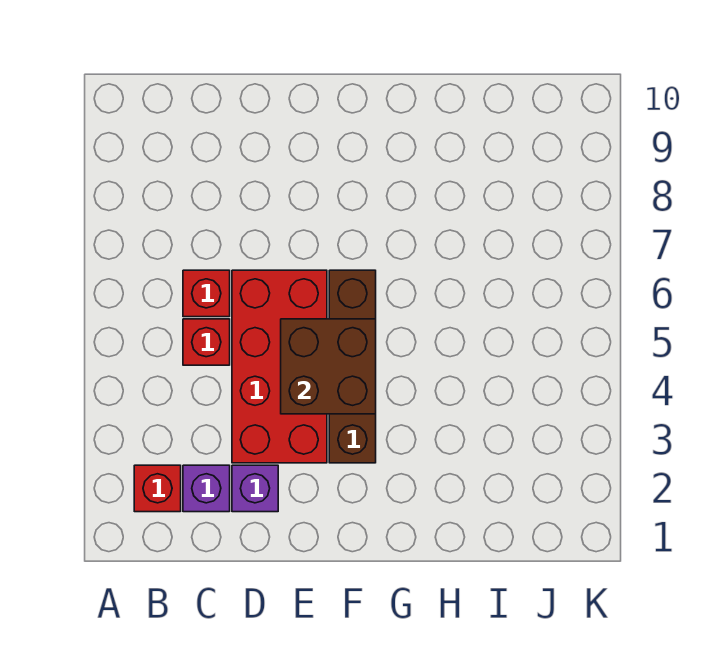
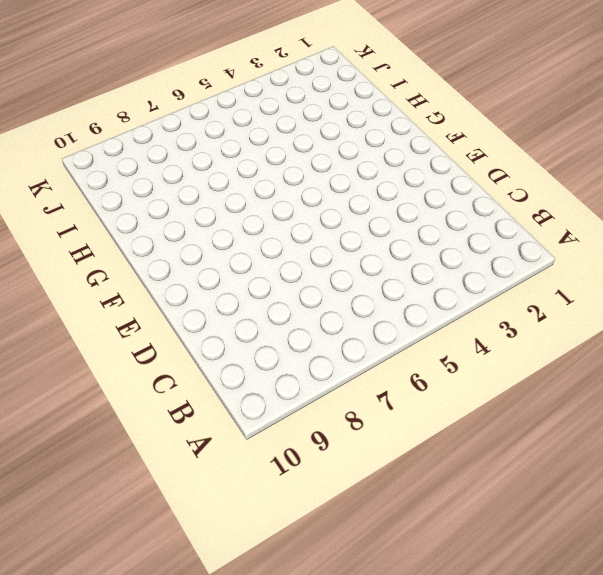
none -> red 1x1 brick [134,465,181,512]
none -> purple 1x1 brick [183,465,230,512]

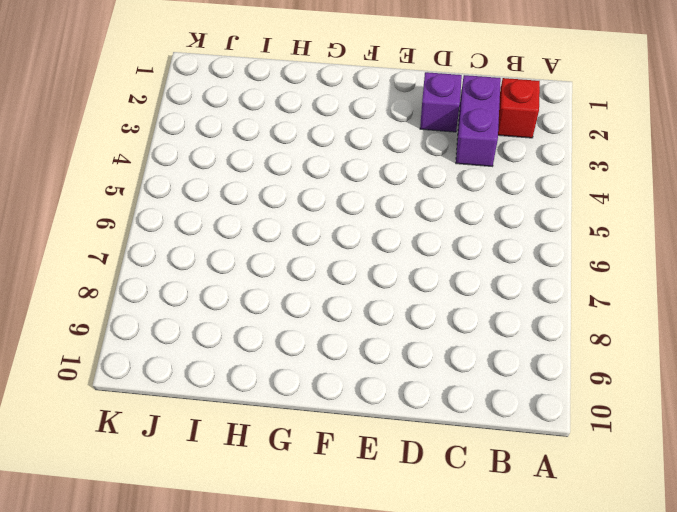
purple 1x2 brick [456,75,501,166] -> purple 1x1 brick [183,465,230,512]
none -> red 1x1 brick [183,319,230,365]
none -> red 1x1 brick [183,270,230,317]

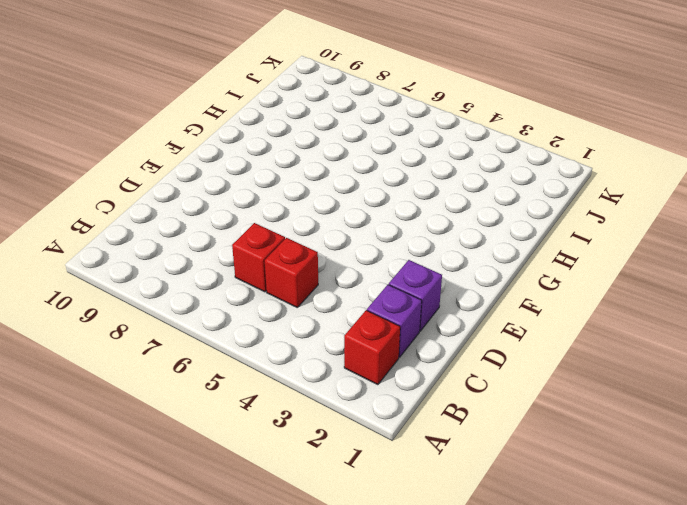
none -> red 2x4 brick [232,270,327,463]
none -> brown 1x4 brick [329,270,376,463]

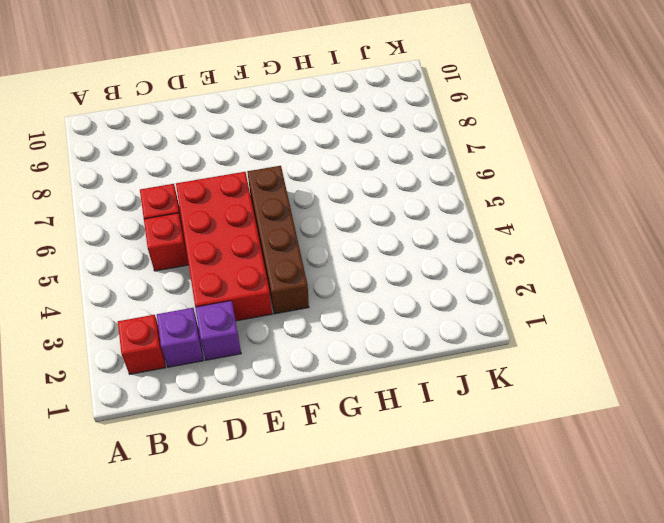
none -> brown 2x2 brick [281,319,376,414]

